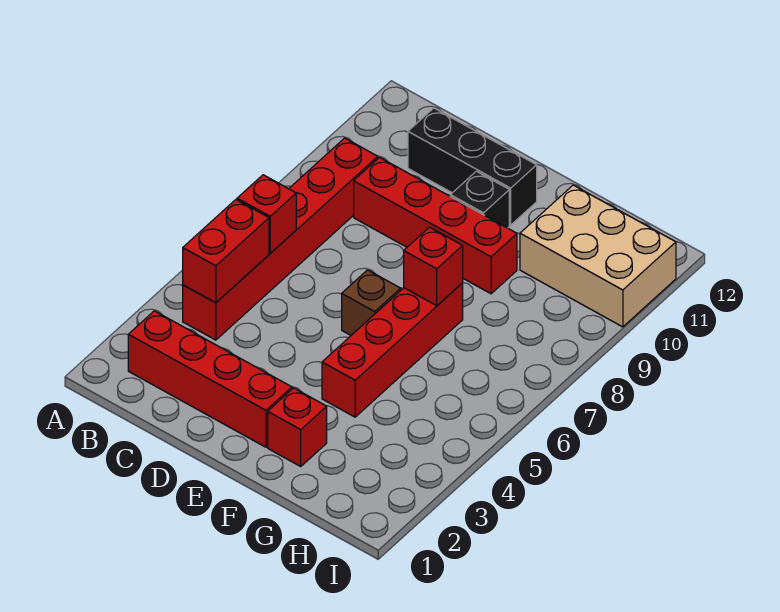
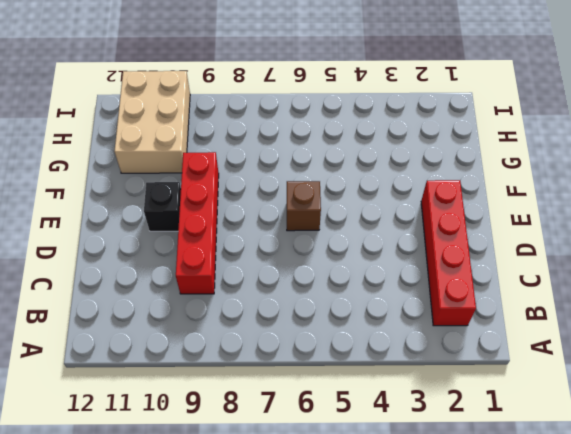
none -> red 1x6 brick [183,138,378,340]
none -> black 1x3 brick [408,108,537,225]
none -> red 1x1 brick [268,388,327,466]

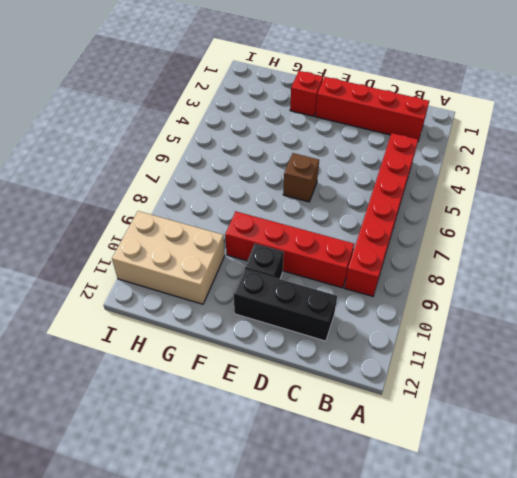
none -> red 1x4 brick [322,283,463,417]
none -> red 1x2 brick [183,200,269,303]
none -> red 1x1 brick [237,175,296,253]

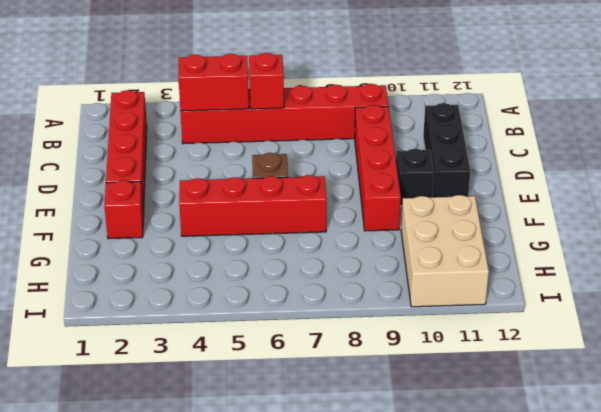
none -> red 1x1 brick [404,227,463,306]

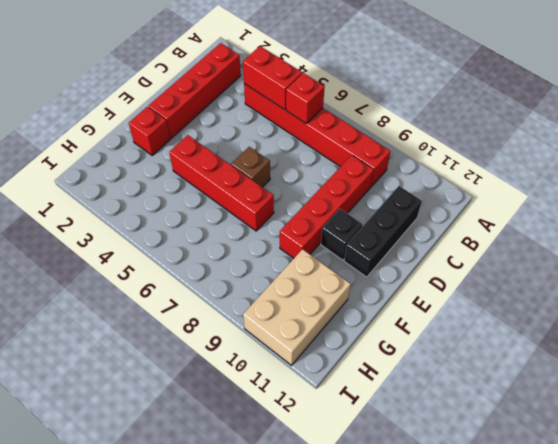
none -> red 1x1 brick [404,227,463,306]

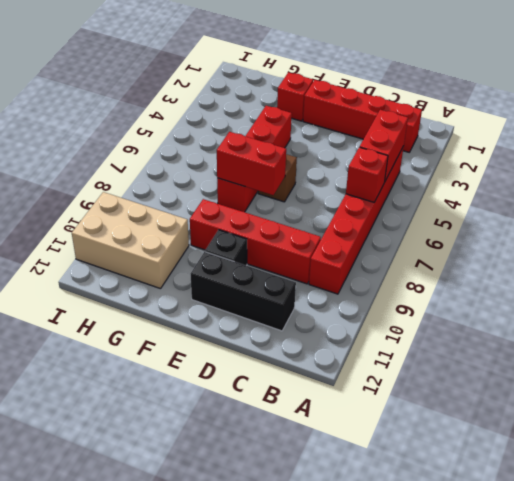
red 1x2 brick [217,132,286,195] -> red 1x1 brick [404,227,463,306]

